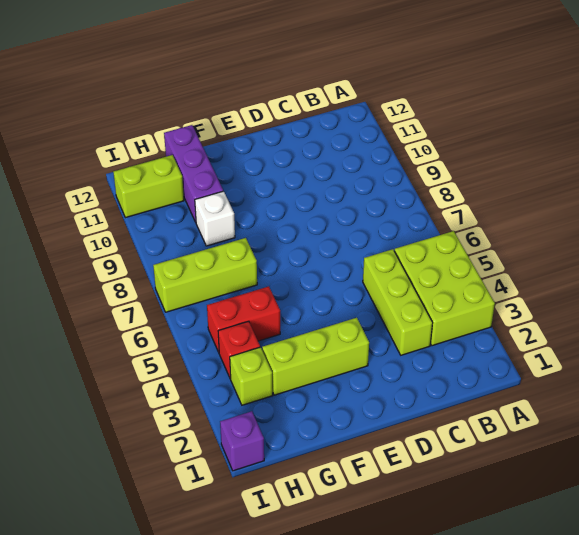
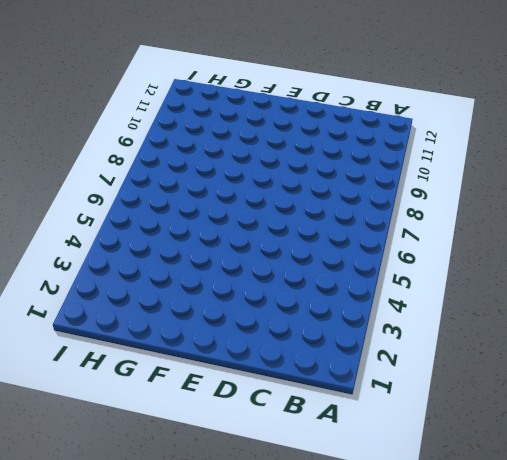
none -> lime 2x3 brick [394,231,495,346]
none -> lime 1x3 brick [363,249,432,355]

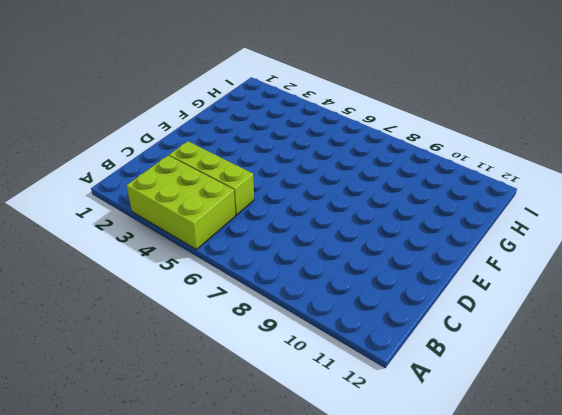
none -> lime 1x3 brick [262,318,369,395]
none -> red 1x2 brick [207,287,280,352]

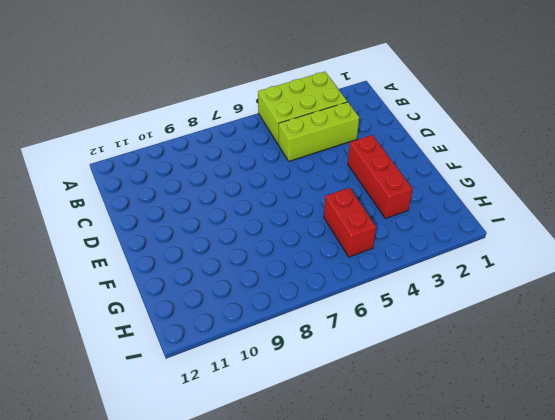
red 1x3 brick [348,135,413,219] -> lime 1x3 brick [262,318,369,395]
none -> lime 1x3 brick [153,238,257,312]
none -> white 1x1 brick [195,191,235,246]

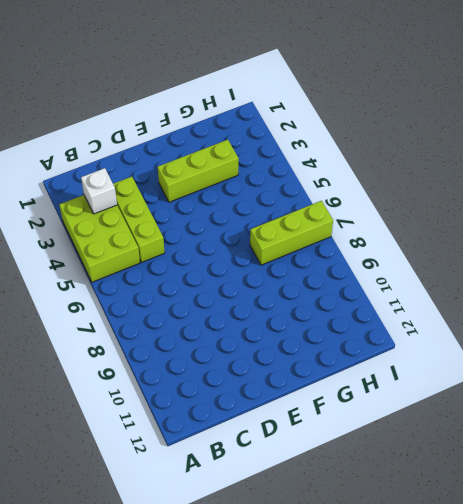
white 1x1 brick [81,168,117,214] -> white 1x1 brick moved to [195,191,235,246]
none -> red 1x2 brick [207,287,280,352]
none -> purple 1x3 brick [164,125,223,222]

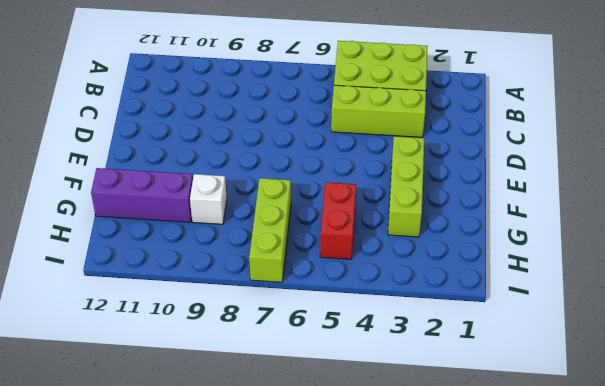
none -> lime 1x1 brick [230,347,273,405]
none -> red 1x1 brick [218,321,260,379]

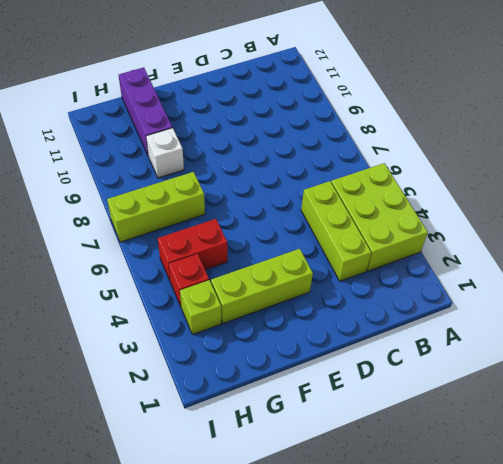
none -> lime 1x2 brick [114,155,184,218]
none -> purple 1x1 brick [220,411,264,471]

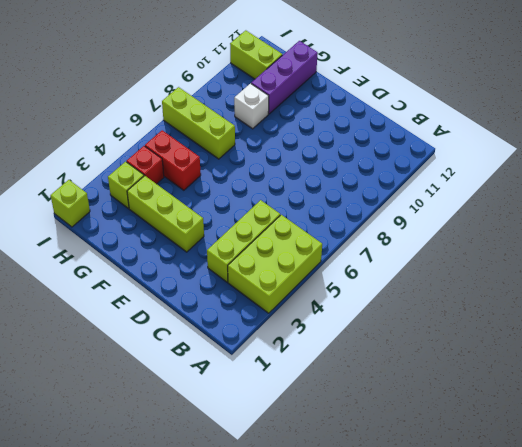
lime 1x1 brick [51,180,90,227] -> purple 1x1 brick [220,411,264,471]

